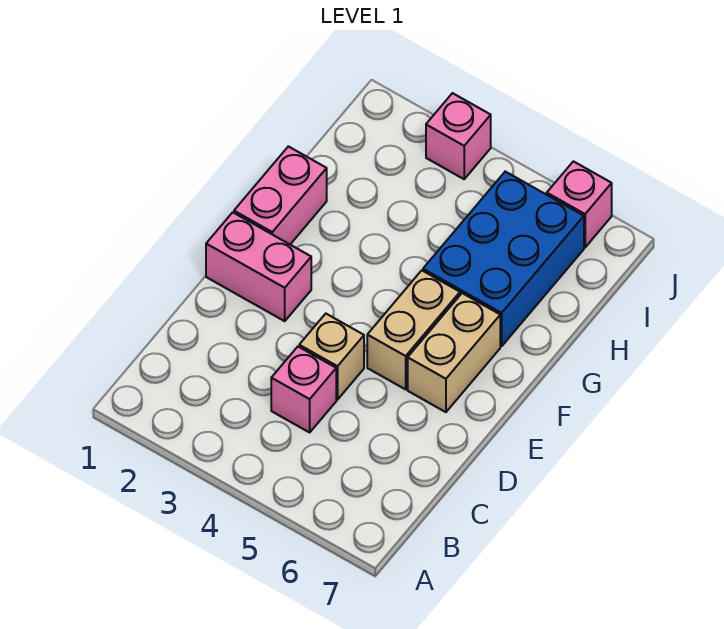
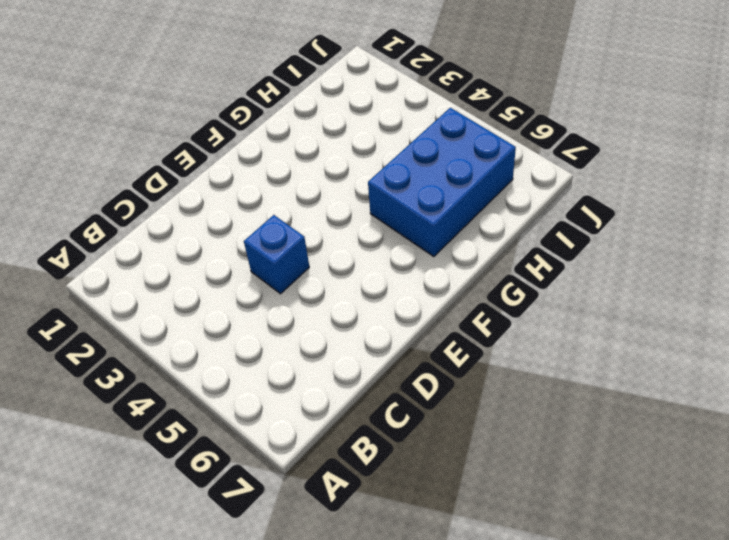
blue 1x1 brick [244,215,309,294] -> tan 1x1 brick [299,314,364,400]
none -> pink 1x1 brick [271,347,336,432]
none -> pink 1x2 brick [206,212,311,321]

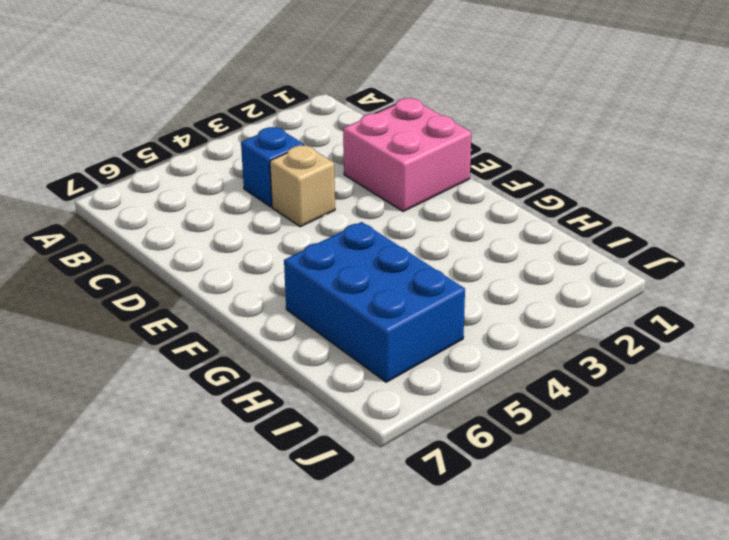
blue 1x1 brick [241,127,304,207] -> pink 1x1 brick [271,347,336,432]
pink 2x2 brick [343,98,472,211] -> pink 1x2 brick [206,212,311,321]
none -> tan 1x2 brick [367,270,460,389]
none -> tan 1x2 brick [408,293,500,412]

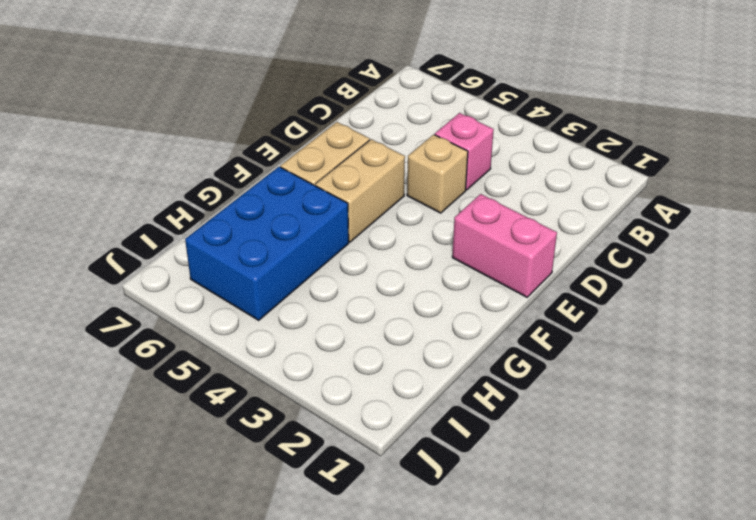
none -> pink 1x2 brick [234,146,327,244]
none -> pink 1x1 brick [426,93,491,179]

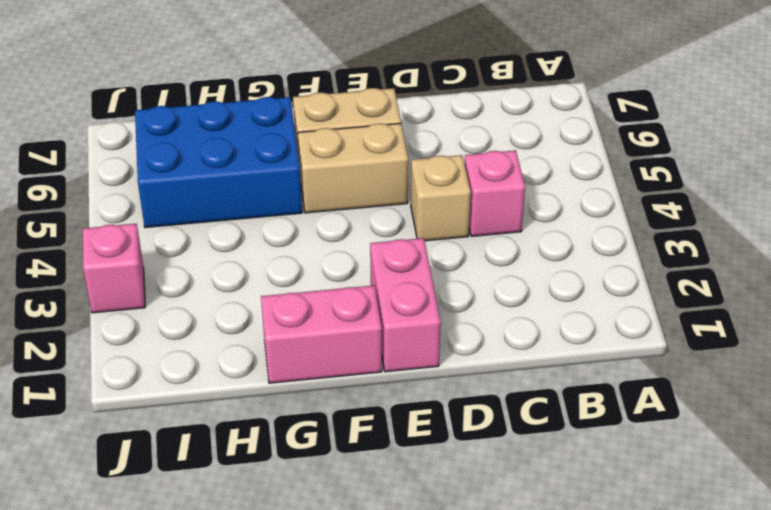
none -> pink 1x1 brick [547,161,612,247]

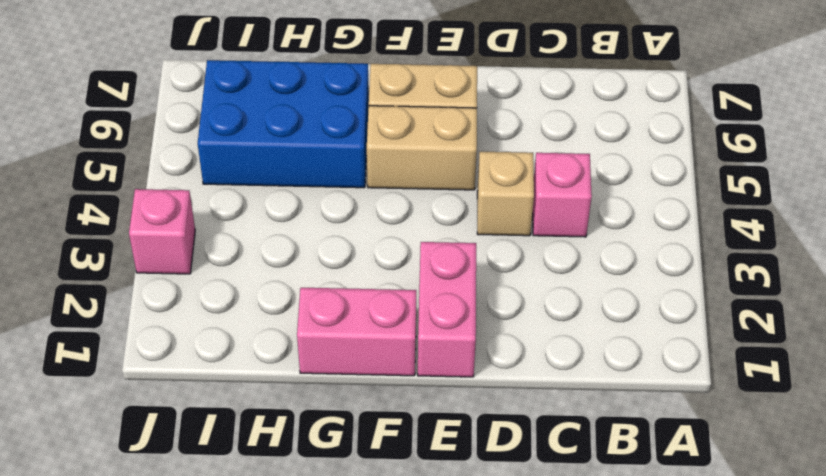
none -> pink 1x1 brick [547,161,612,247]

